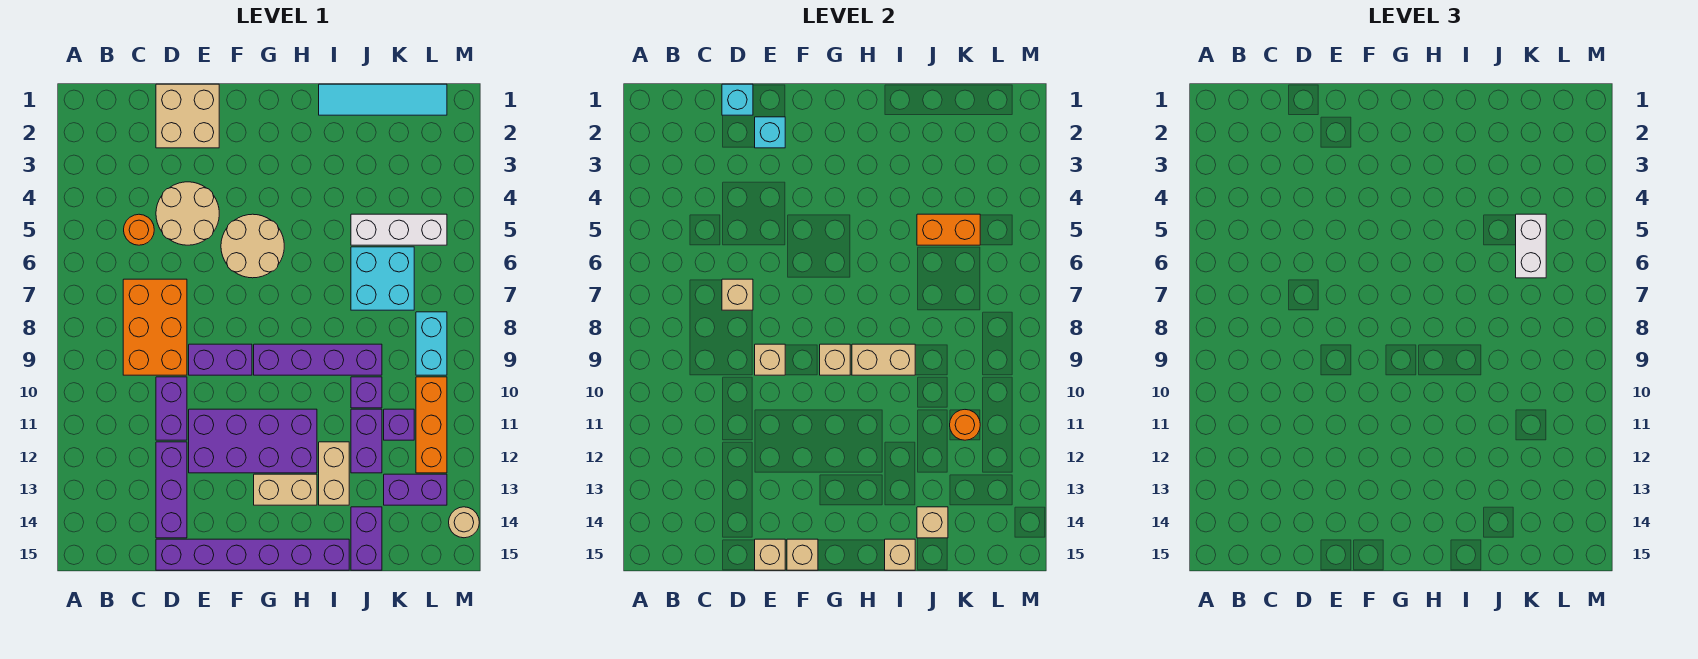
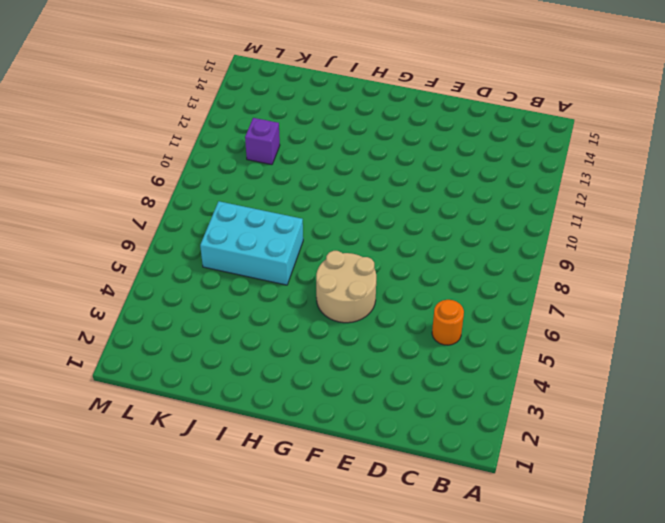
cyan 2x3 brick [200,201,303,285] -> cyan 2x2 brick [351,247,414,310]
none -> orange 2x3 brick [123,279,187,375]
none -> tan 2x2 brick [156,84,219,148]
none -> tan 2x2 round brick [156,182,219,245]
none -> purple 1x2 brick [156,377,187,440]

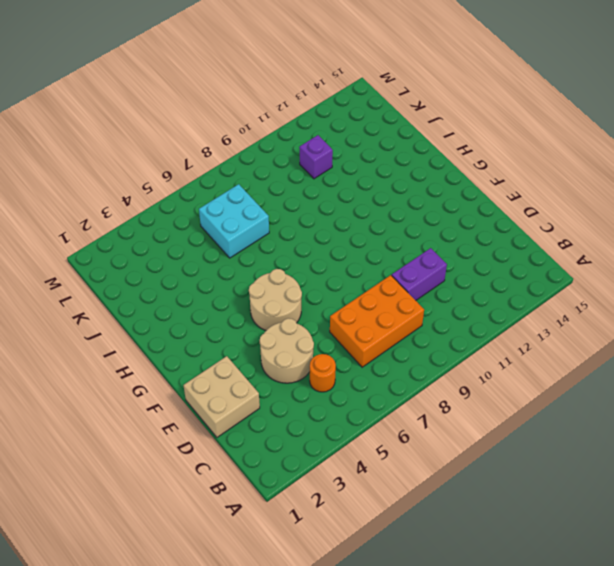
none -> purple 1x3 brick [156,442,187,538]
none -> purple 1x6 brick [156,539,349,570]
none -> purple 1x2 brick [189,344,252,375]
none -> purple 2x4 brick [189,409,317,473]

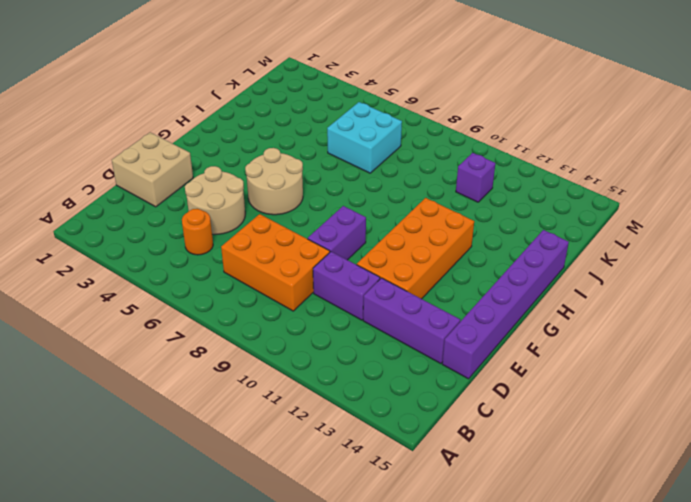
orange 2x4 brick [356,198,474,299] -> purple 2x4 brick [189,409,317,473]
none -> purple 1x4 brick [254,344,382,375]
none -> tan 1x2 brick [254,474,317,505]
none -> cyan 1x4 tile [319,84,447,115]
none -> tan 1x2 brick [319,442,349,505]

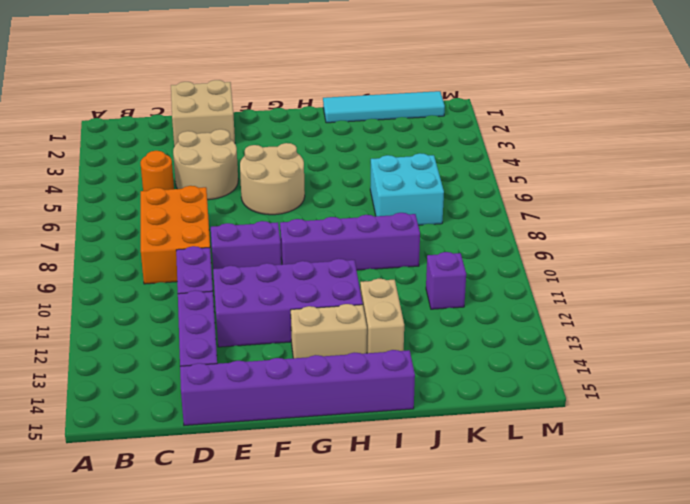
none -> white 1x3 brick [351,214,447,245]
none -> purple 1x1 brick [351,377,382,408]
none -> purple 1x2 brick [351,409,382,473]
none -> purple 1x2 brick [351,507,382,570]

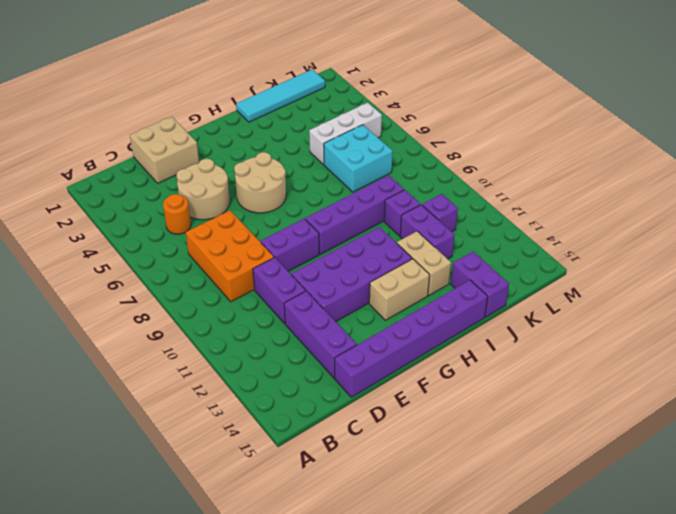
none -> purple 1x2 brick [384,474,447,505]
none -> cyan 1x2 brick [416,312,447,375]
none -> orange 1x3 brick [416,377,447,473]
none -> tan 1x1 round brick [449,507,479,538]

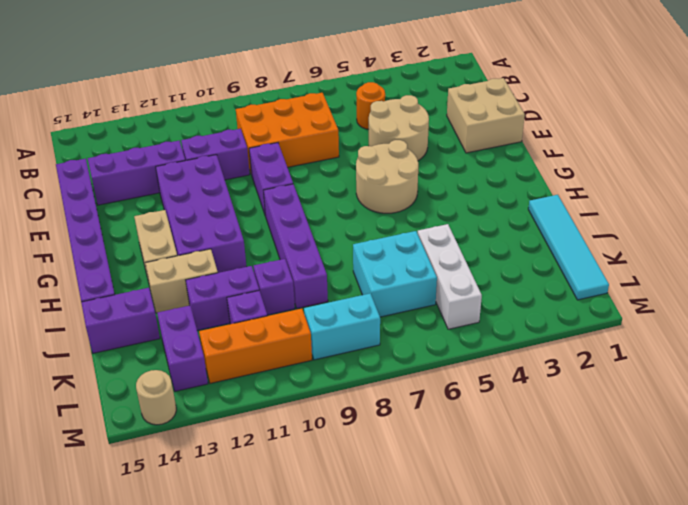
none -> cyan 1x1 brick [722,84,753,115]
none -> tan 1x1 brick [722,279,753,310]
none -> cyan 1x1 brick [755,117,785,148]
none -> tan 1x1 brick [755,344,785,375]

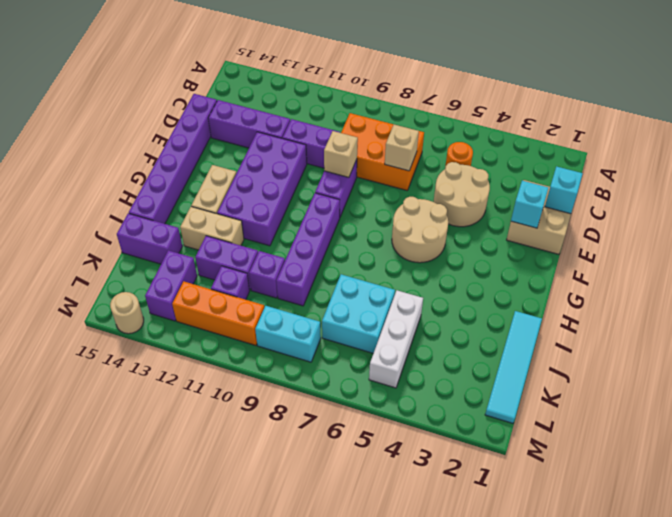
none -> tan 1x1 brick [755,539,785,570]
none -> tan 1x1 brick [787,539,818,570]
none -> tan 1x1 brick [820,344,850,375]
none -> tan 1x2 brick [852,344,915,375]

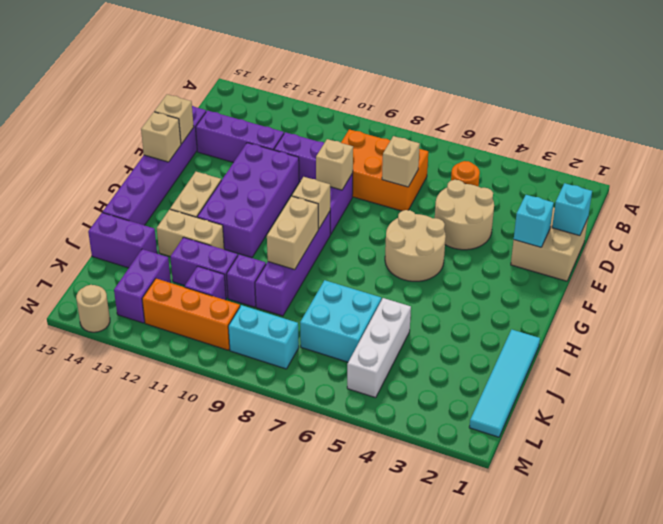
none -> tan 1x1 brick [885,539,915,570]
none -> orange 1x2 brick [917,214,980,245]
none -> tan 1x1 brick [917,507,948,538]
none -> orange 1x1 round brick [950,410,980,440]

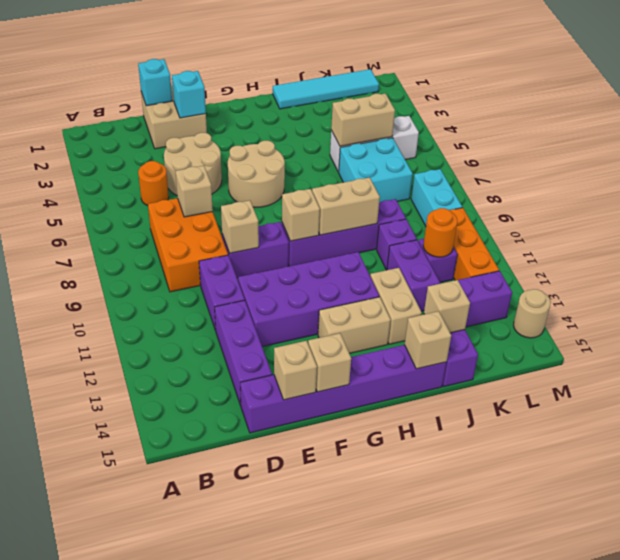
tan 1x2 brick [331,94,395,146] -> orange 1x2 brick [917,214,980,245]
none -> white 1x2 brick [1516,214,1546,278]

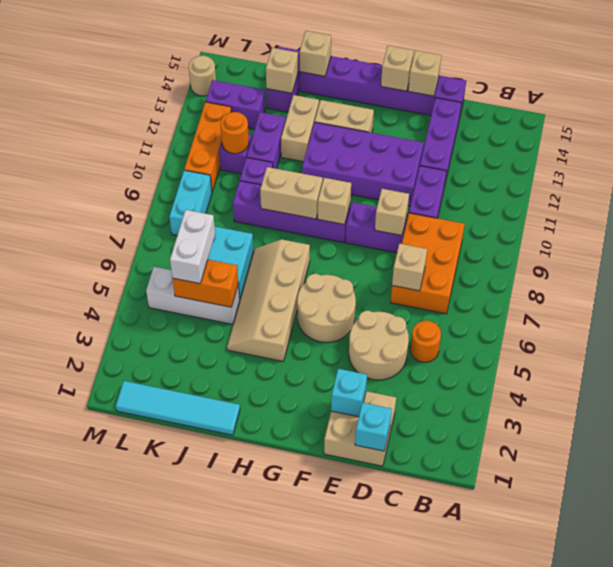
tan 2x4 slope [227,240,310,361] -> none

